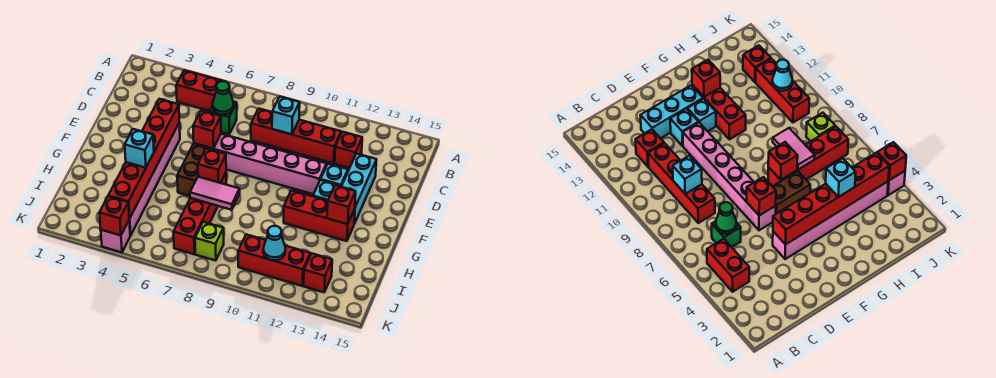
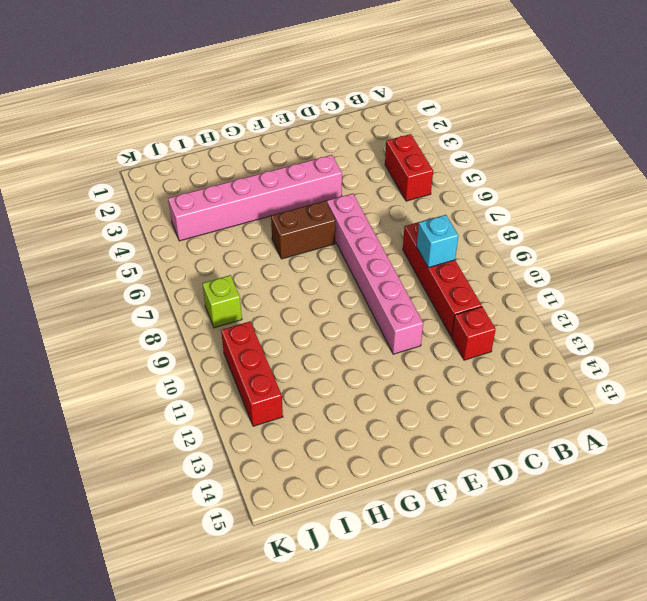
none -> green 1x1 brick [210,101,237,134]
none -> cyan 1x3 brick [341,154,377,224]
none -> cyan 1x1 brick [321,164,348,186]

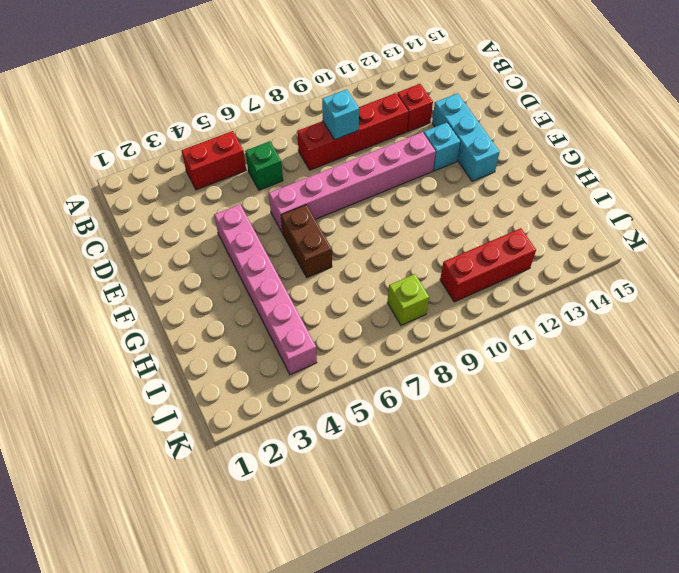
none -> cyan 1x1 brick [313,180,340,201]
none -> red 1x4 brick [174,173,226,254]
none -> red 1x3 brick [284,190,355,241]

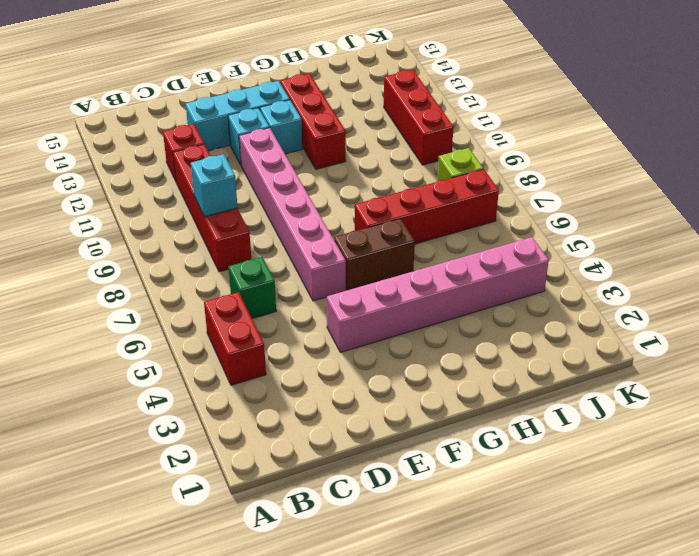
none -> red 1x1 brick [304,254,332,292]
none -> pink 1x1 brick [101,221,131,252]
none -> green 1x1 cone [213,81,234,115]

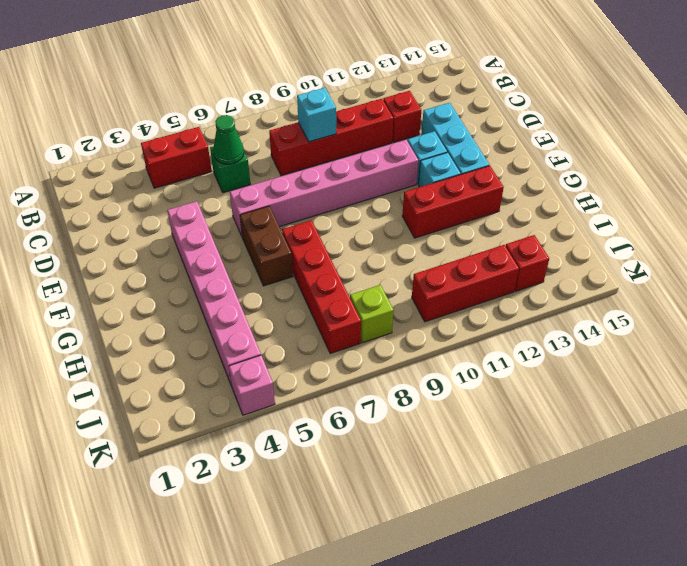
none -> red 1x6 brick [108,99,179,218]
none -> red 1x1 brick [193,111,221,149]
none -> red 1x1 brick [198,149,226,183]

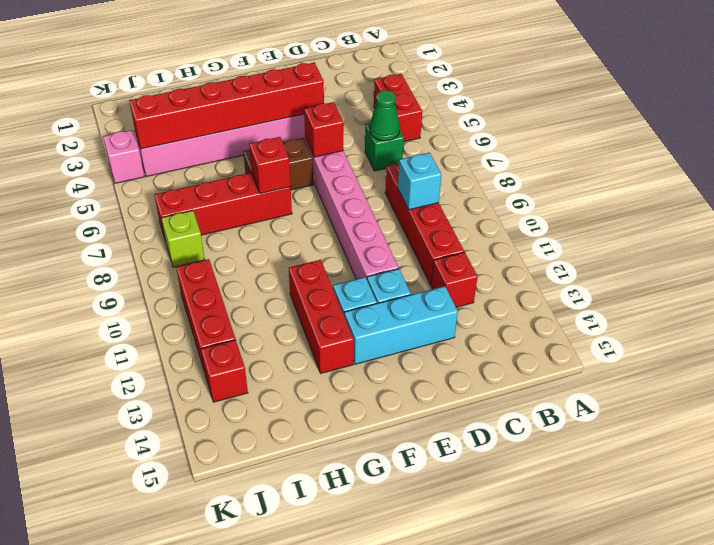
none -> red 1x1 brick [327,185,356,224]
none -> pink 1x2 tile [190,177,240,210]
none -> cyan 1x1 cone [263,226,285,260]

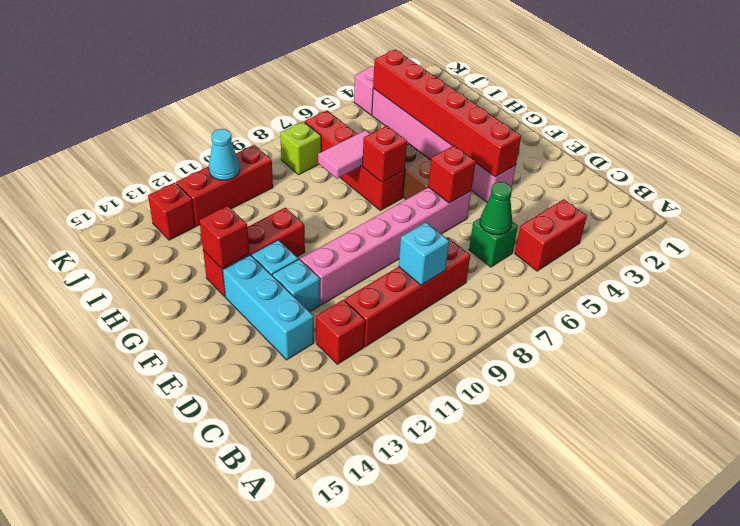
none -> red 1x1 brick [99,196,130,235]
none -> cyan 1x1 brick [125,129,154,168]

